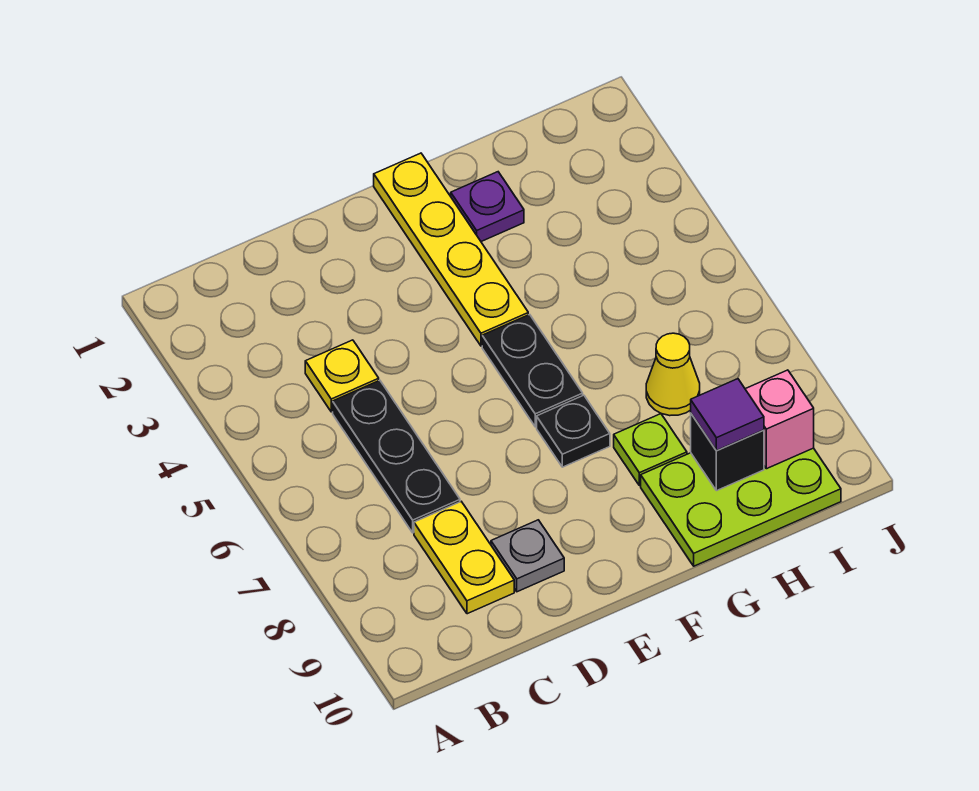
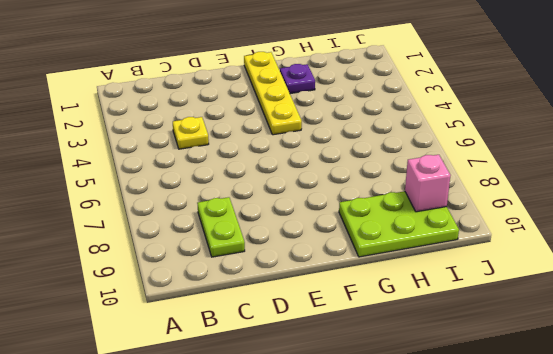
lime 1x2 plate [197,197,245,257] -> yellow 1x2 plate [414,502,514,614]
none -> black 1x3 plate [333,380,460,533]
none -> grey 1x1 plate [491,520,564,592]
none -> black 1x2 plate [482,315,583,427]

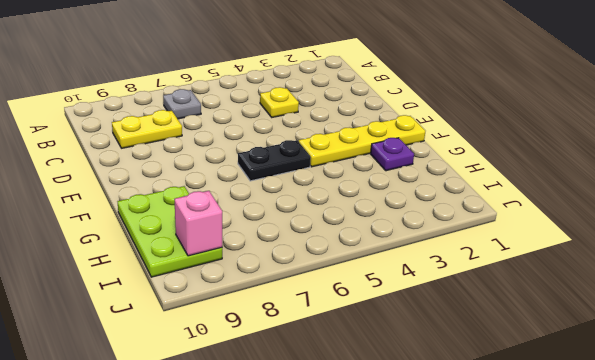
grey 1x1 plate [163,89,201,119] -> grey 1x1 plate moved to [491,520,564,592]
none -> black 1x3 plate [333,380,460,533]
none -> black 1x1 plate [537,395,610,467]
none -> lime 1x1 plate [614,414,687,486]

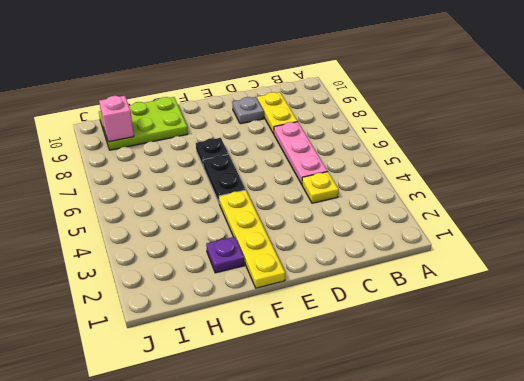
pink 1x3 plate [274,122,328,184] -> black 1x3 plate [333,380,460,533]
none -> lime 1x1 plate [614,414,687,486]
none -> yellow 1x1 cone [646,333,700,416]
none -> black 1x1 brick [691,414,764,491]

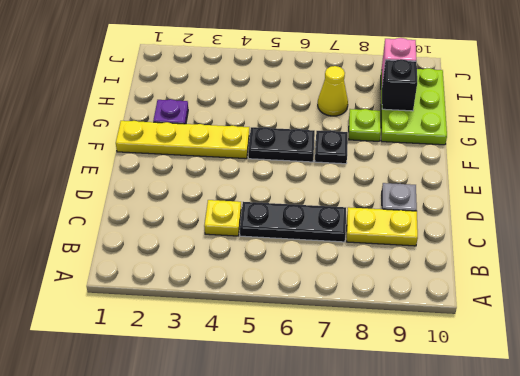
none -> purple 1x1 tile [691,379,764,451]

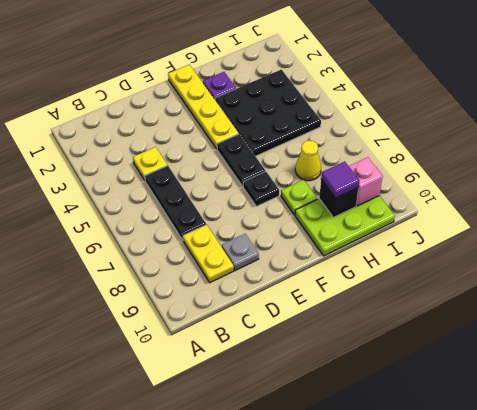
black 3x3 plate [215,70,321,156] -> none

